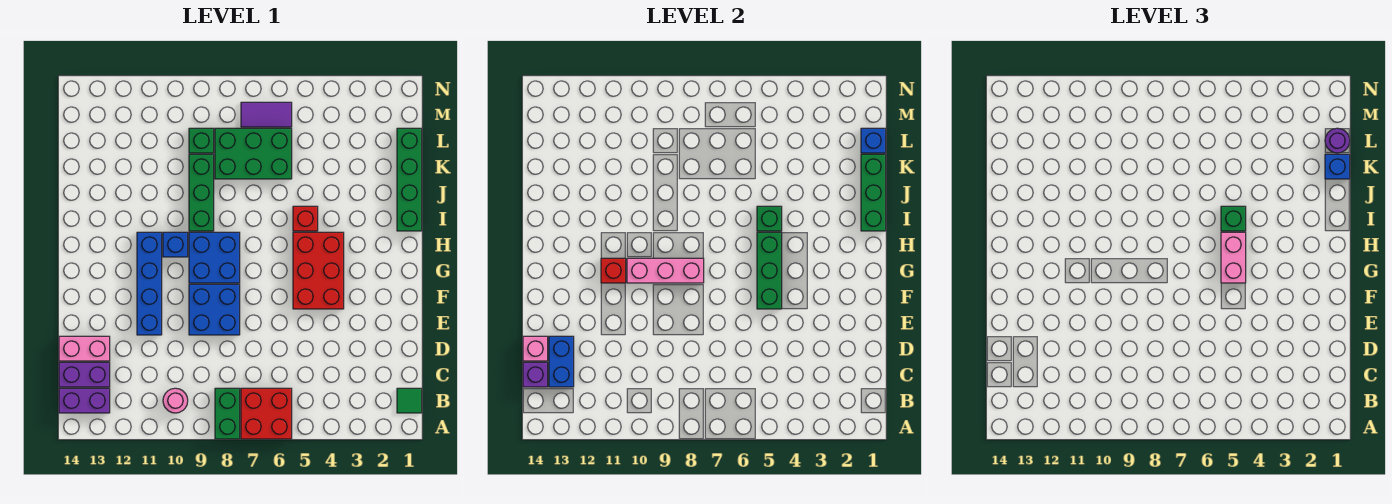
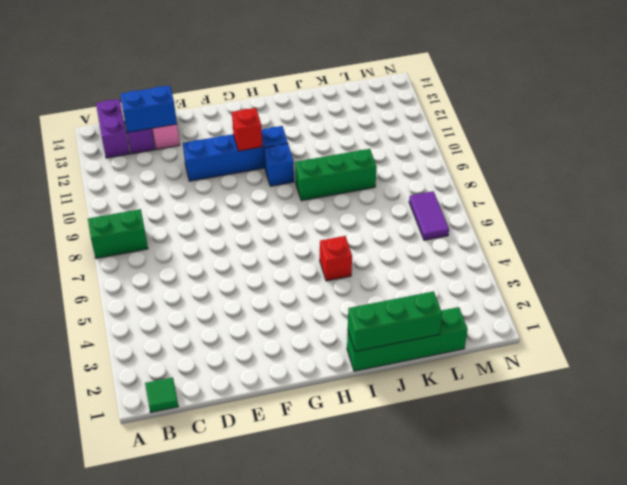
none -> red 2x2 brick [241,388,292,439]
none -> pink 1x1 round brick [163,388,188,413]
none -> blue 2x2 brick [189,284,240,335]
none -> red 2x3 brick [293,232,344,309]

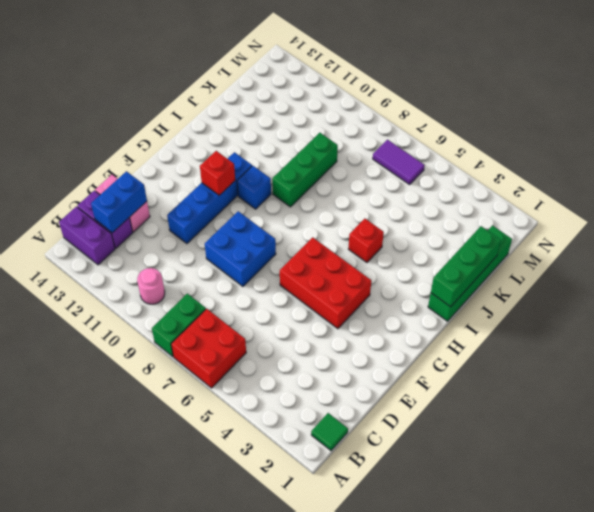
red 2x3 brick [280,237,371,329] -> red 2x3 brick turned to [293,232,344,309]
none -> blue 2x2 brick [189,232,240,283]
none -> green 2x3 brick [215,128,292,179]
none -> green 1x1 brick [189,128,214,153]
none -> purple 1x1 brick [523,362,548,387]

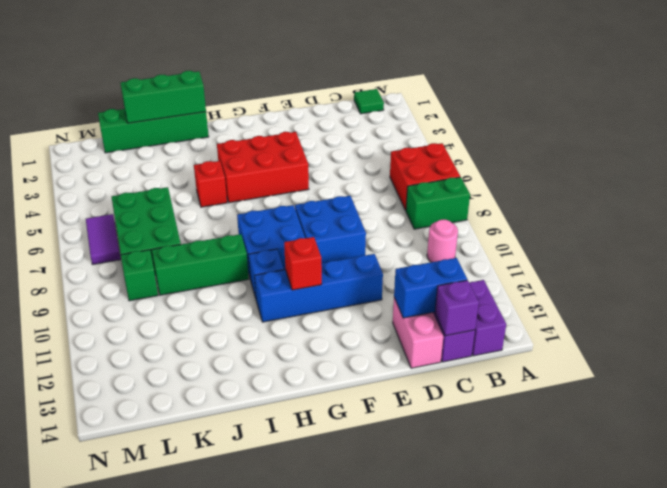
none -> pink 1x1 brick [523,336,548,361]
none -> green 1x3 brick [757,232,782,309]
none -> pink 1x3 brick [627,258,704,283]
none -> green 1x1 brick [757,206,782,231]

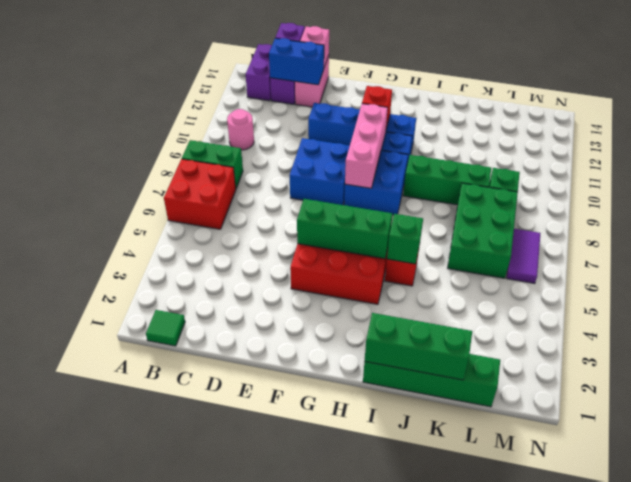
none -> blue 1x1 brick [861,128,886,153]
none -> pink 1x2 brick [1221,232,1246,283]
none -> green 1x1 brick [1221,206,1246,231]
none -> blue 1x1 brick [1325,154,1350,179]

